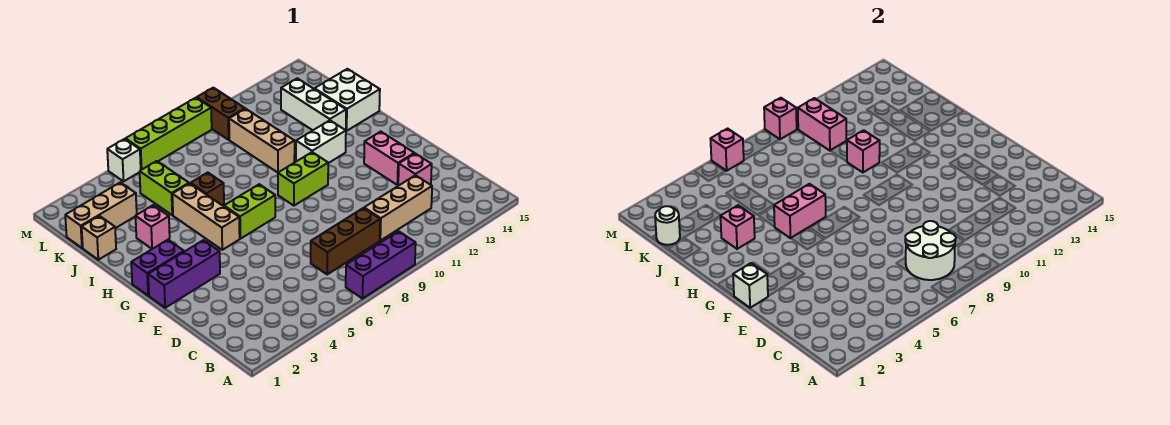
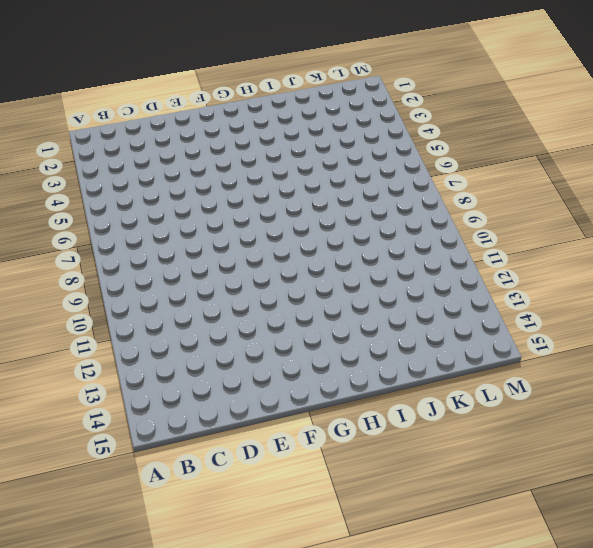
none -> purple 1x3 brick [346,231,416,299]
none -> brown 1x3 brick [311,208,380,274]
none -> tan 1x3 brick [364,175,432,241]
none -> pink 1x1 brick [398,154,432,186]

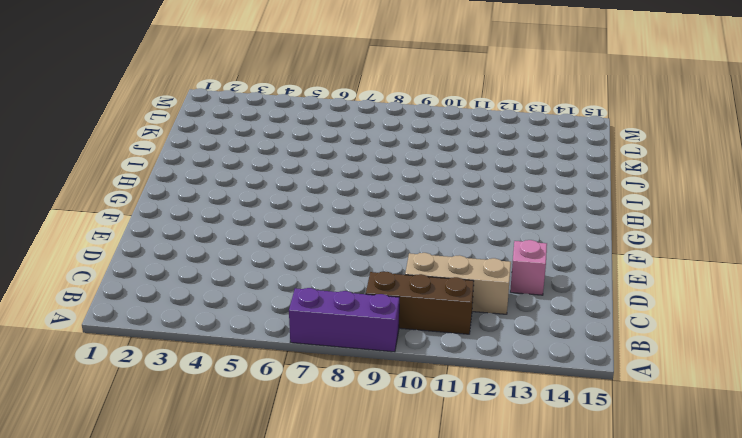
brown 1x3 brick [366,271,474,334] -> brown 1x3 brick moved to [311,208,380,274]
none -> pink 1x2 brick [364,132,414,185]
none -> purple 1x3 brick [148,240,220,308]
none -> purple 1x2 brick [131,240,184,295]
none -> tan 1x3 brick [172,183,240,250]

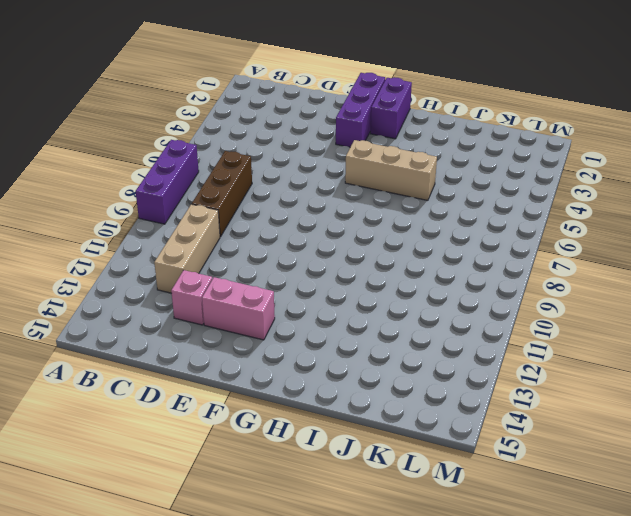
none -> lime 1x2 brick [224,184,275,239]
none -> lime 1x2 brick [278,152,328,206]
none -> white 1x2 brick [296,120,346,163]
none -> pink 1x1 brick [136,205,170,249]

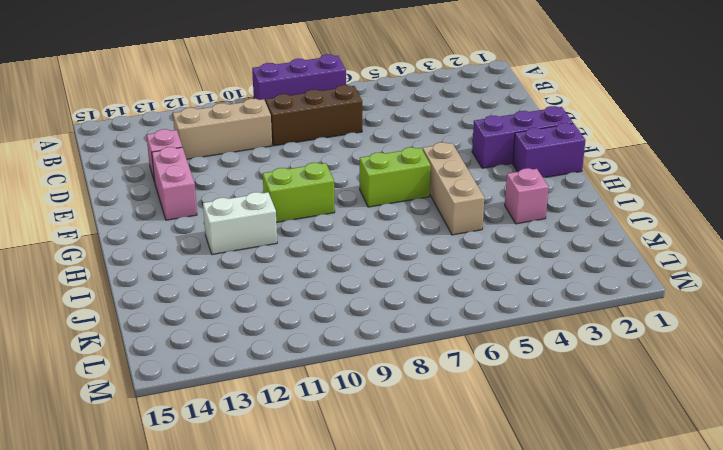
none -> brown 1x1 brick [191,173,224,206]
none -> tan 1x3 brick [229,109,295,172]
none -> white 1x3 brick [281,78,346,130]
none -> white 2x2 brick [315,69,380,131]

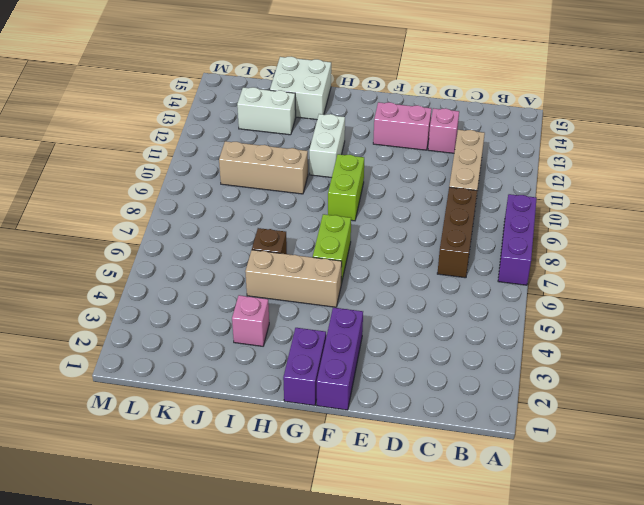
white 1x2 brick [237,87,296,135] -> white 1x3 brick [281,78,346,130]
none -> tan 1x1 brick [82,216,116,260]
none -> lime 1x2 brick [140,161,189,215]
none -> tan 1x3 brick [65,182,137,248]
none -> brown 1x2 brick [197,88,245,140]

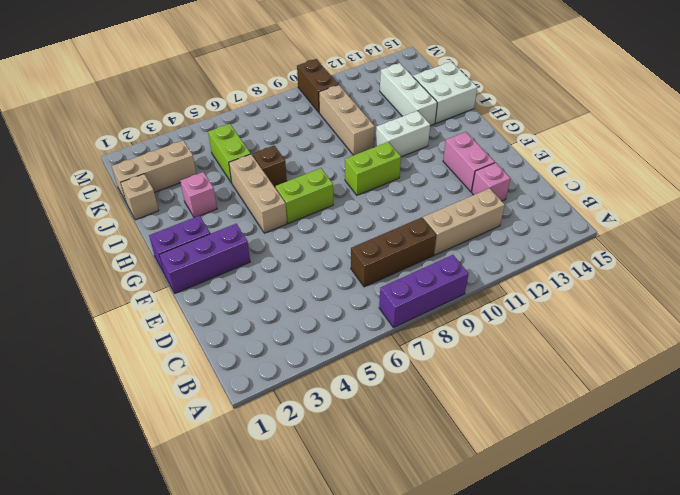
none -> white 1x1 brick [107,139,141,181]
none -> lime 1x4 brick [126,98,212,170]
none -> white 2x2 round brick [905,221,956,280]
none -> white 1x1 brick [733,263,768,308]

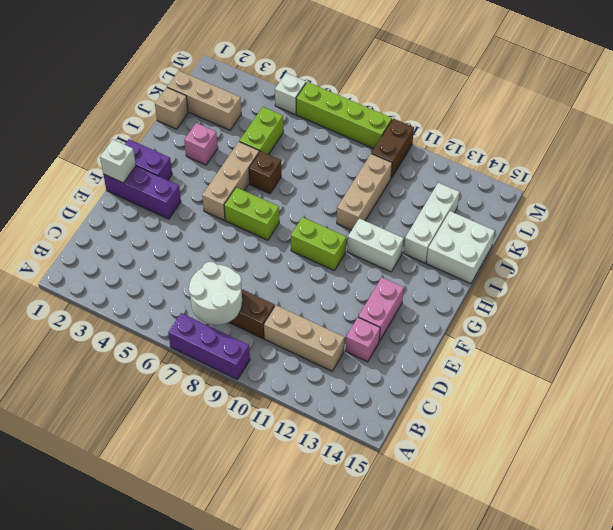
none -> pink 1x2 brick [774,184,826,238]
none -> pink 1x1 brick [721,205,755,249]
none -> pink 1x1 brick [847,130,880,172]
none -> white 1x1 round brick [655,206,680,245]

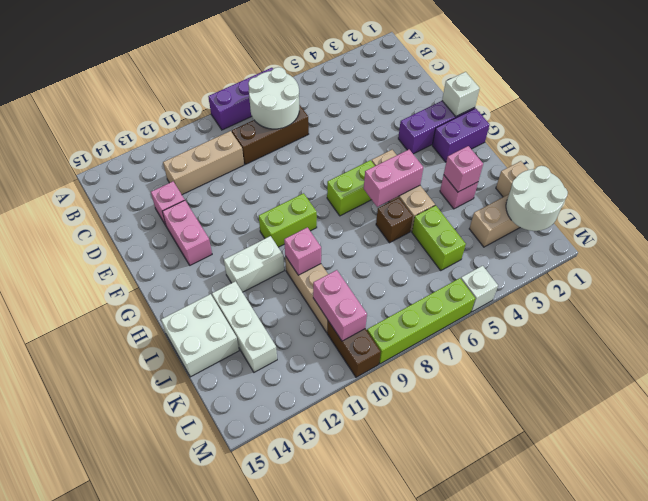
white 2x2 round brick [506,166,568,231] -> white 1x1 round brick [655,206,680,245]
none -> pink 1x1 brick [711,129,744,171]
none -> pink 1x1 brick [764,98,797,139]

